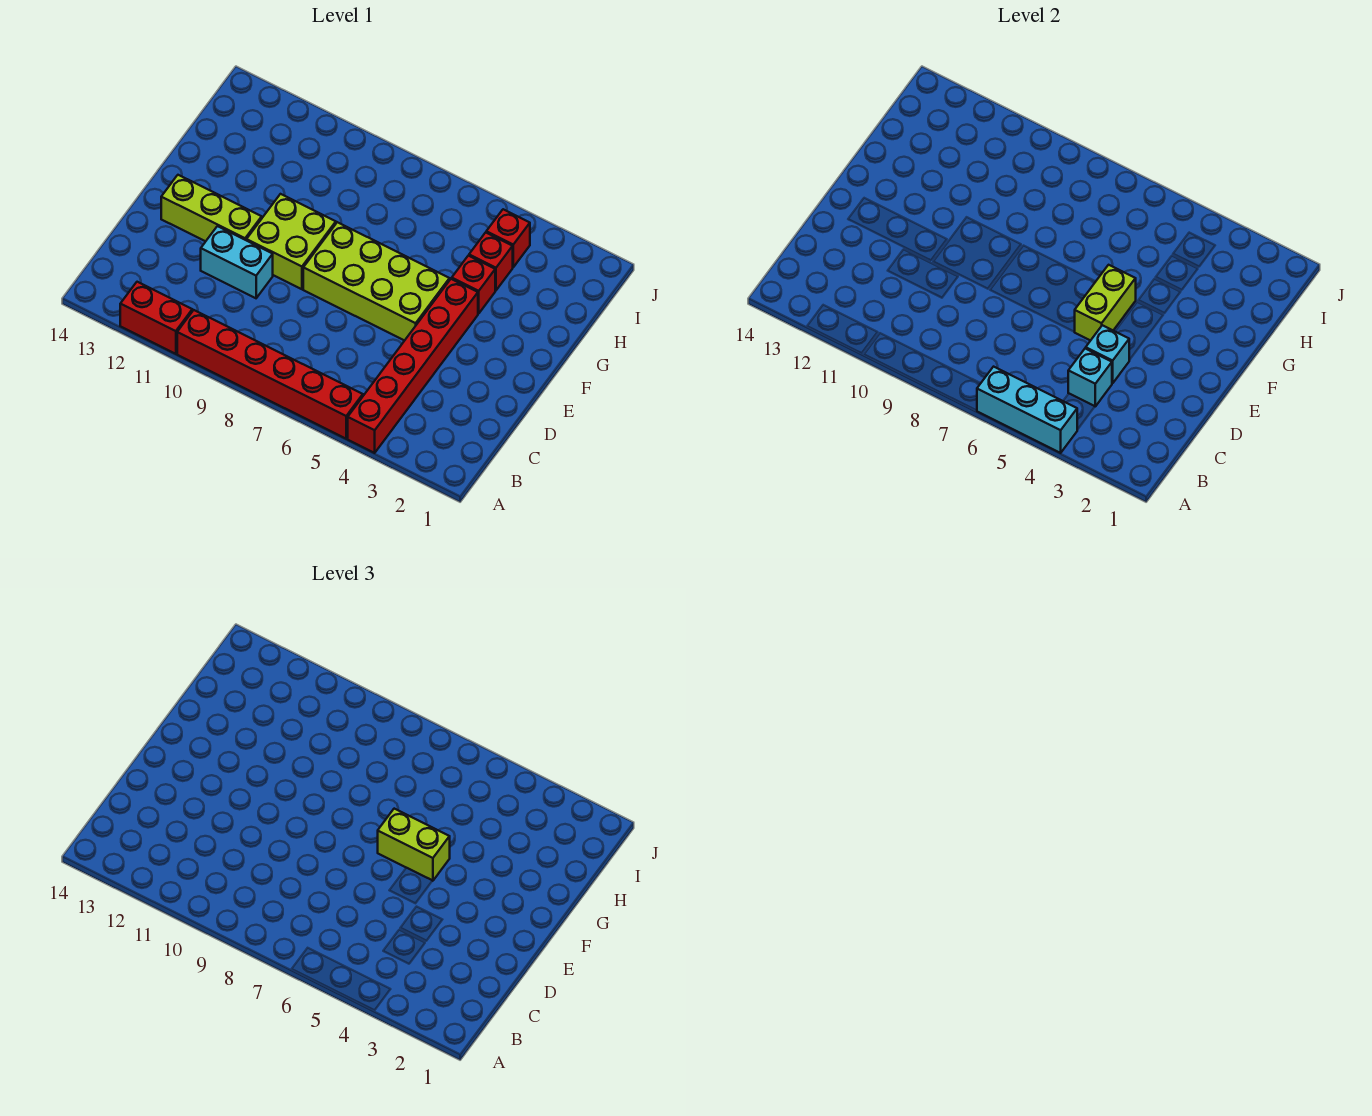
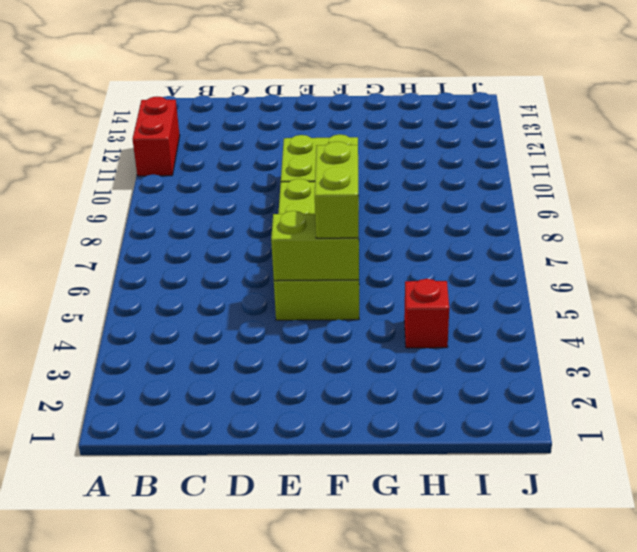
none -> red 1x6 brick [348,279,478,453]
none -> red 1x6 brick [177,310,363,439]
none -> cyan 1x2 brick [201,226,273,298]

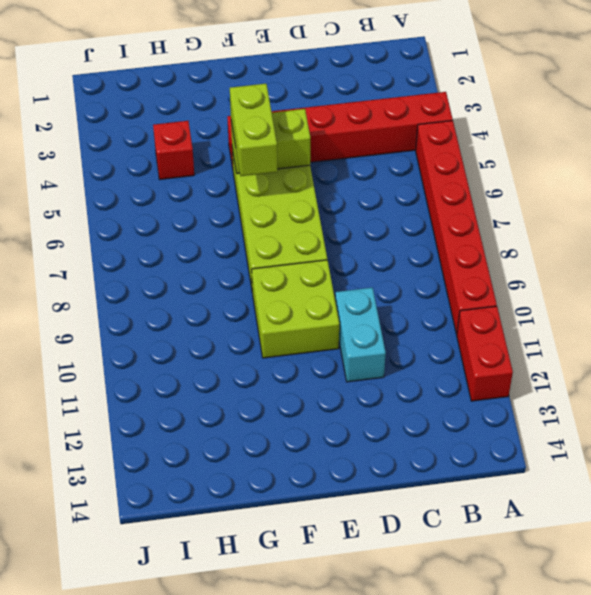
none -> lime 1x3 brick [161,175,262,241]
none -> red 1x1 brick [452,256,495,314]
none -> red 1x1 brick [486,209,530,267]

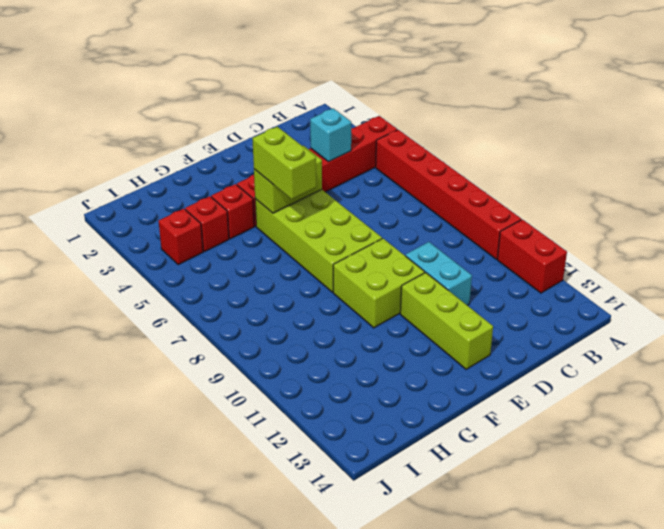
none -> cyan 1x3 brick [977,367,1077,453]
none -> cyan 1x1 brick [1086,325,1129,383]

